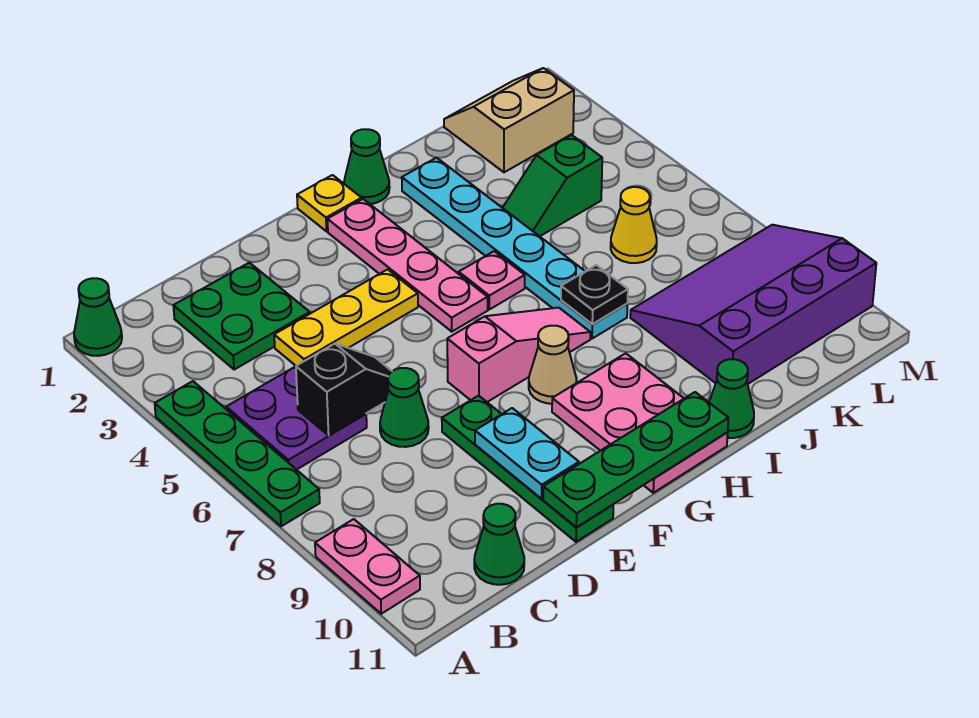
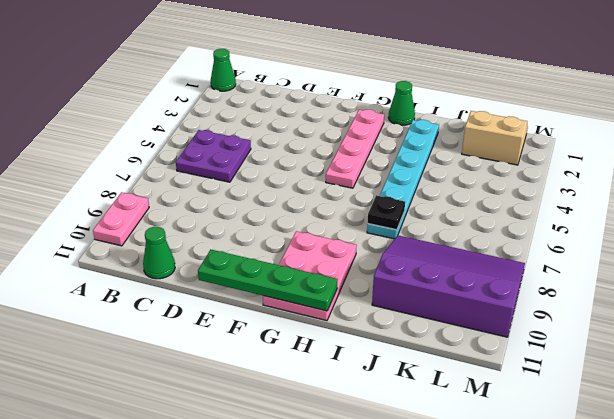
none -> green 1x4 plate [155,381,320,526]
none -> green 2x2 plate [173,263,310,370]
none -> yellow 1x3 plate [274,269,418,366]

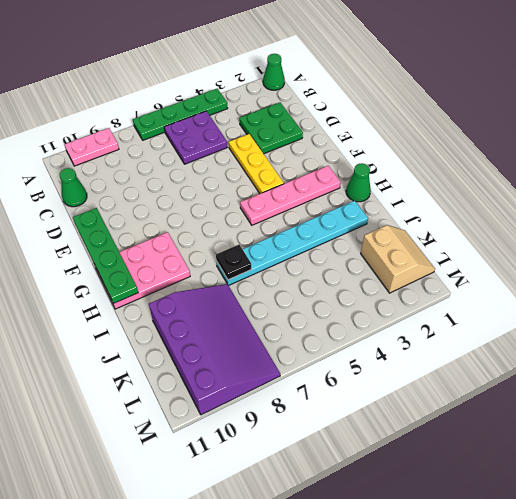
none -> green 1x1 cone [380,368,429,447]
none -> green 1x4 plate [442,396,613,542]
none -> pink 1x3 slope [447,308,590,402]

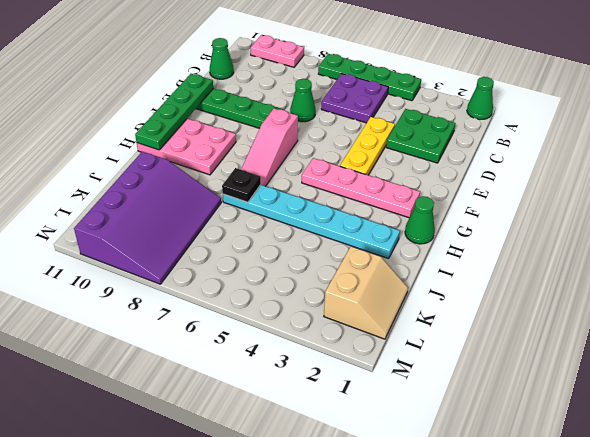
none -> yellow 1x1 plate [297,175,362,231]
none -> tan 1x1 cone [529,326,577,404]
none -> pink 1x1 plate [459,251,525,309]

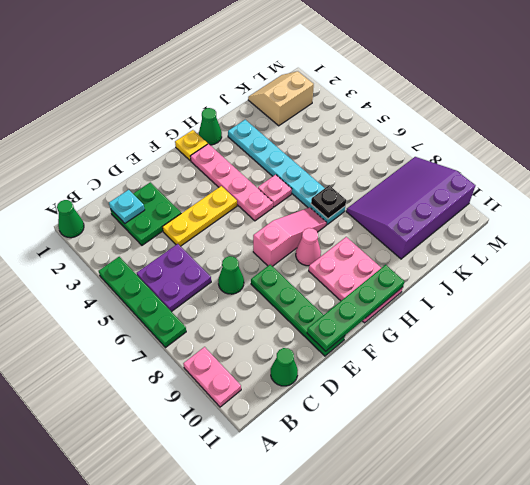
cyan 1x1 plate [109,190,145,223] -> none
pink 1x1 cone [296,228,321,266] -> tan 1x1 cone [529,326,577,404]
none -> green 1x1 cone [709,359,754,438]
none -> green 1x2 slope [503,135,602,236]
none -> yellow 1x1 cone [611,187,657,263]

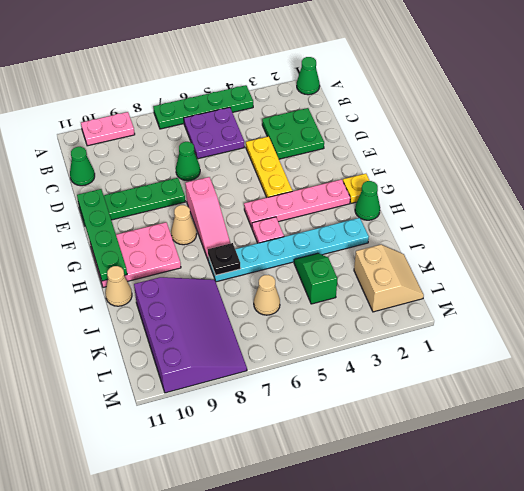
tan 1x1 cone [105,266,132,306] -> green 1x1 cone [709,359,754,438]
tan 1x1 cone [254,275,280,315] -> yellow 1x1 cone [611,187,657,263]
none -> black 1x2 slope [296,344,392,435]
none -> cyan 1x2 plate [475,408,579,499]

